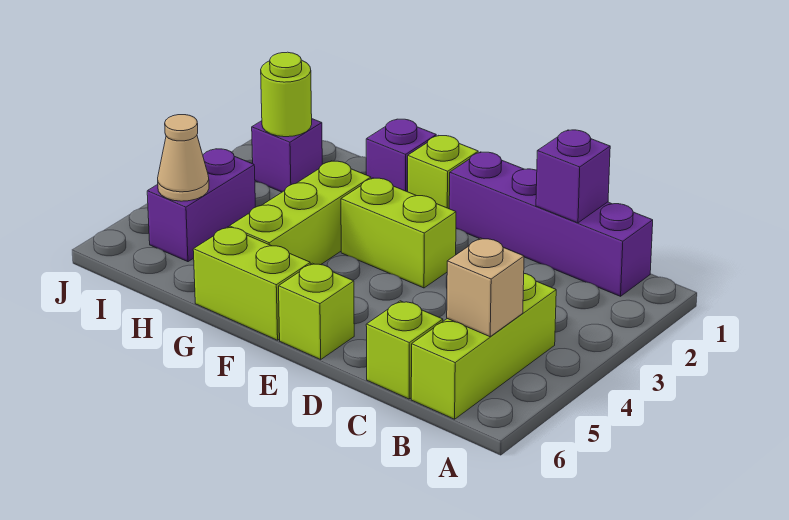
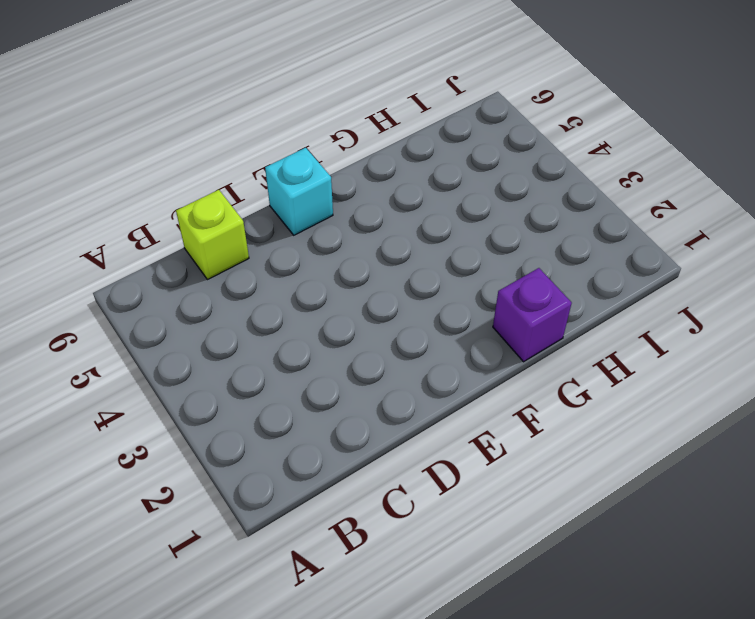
cyan 1x1 brick [265,148,333,235] -> lime 1x1 brick [279,263,354,359]
none -> purple 1x4 brick [449,152,653,296]
none -> lime 1x3 brick [411,274,556,419]
none -> lime 1x2 brick [341,178,456,288]

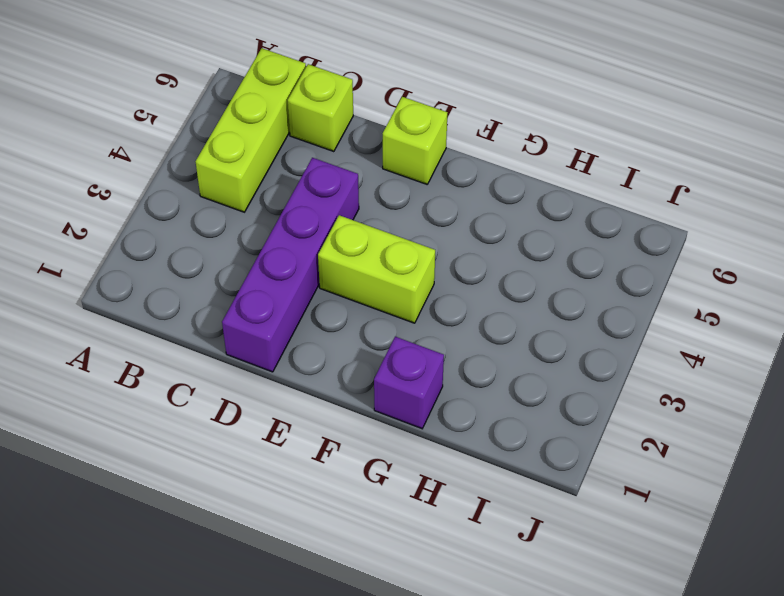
purple 1x4 brick [222,158,359,372] -> purple 1x4 brick turned to [449,152,653,296]
none -> lime 1x1 brick [408,135,478,209]
none -> lime 1x2 brick [193,227,310,340]
none -> lime 1x3 brick [229,161,371,265]

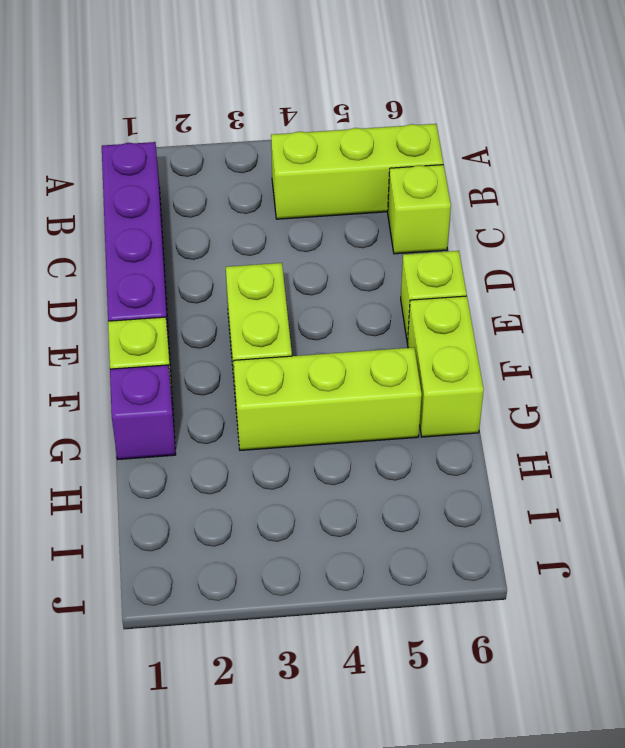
none -> purple 1x1 brick [252,119,322,192]
none -> purple 1x2 brick [147,149,255,262]
none -> tan 1x1 brick [447,238,524,337]

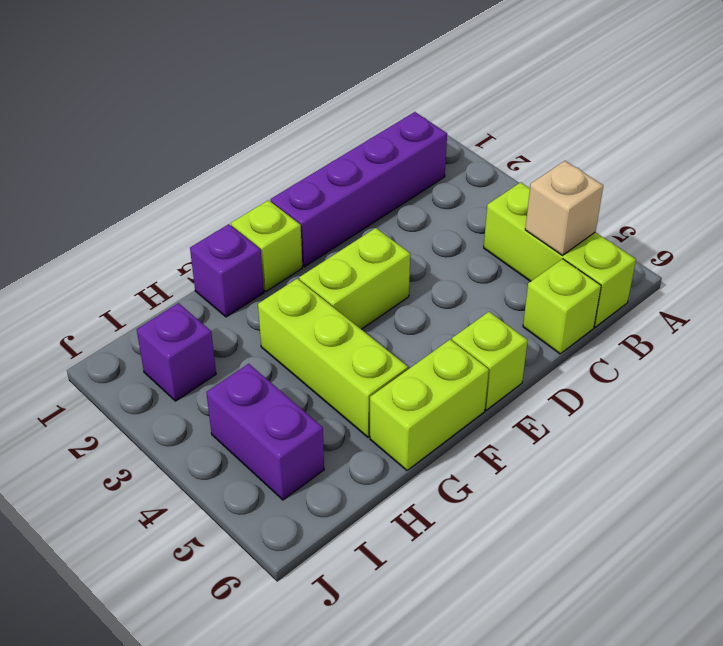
none -> purple 1x1 brick [536,130,610,223]
none -> lime 1x1 round brick [261,52,312,137]
none -> tan 1x1 cone [158,115,209,201]

